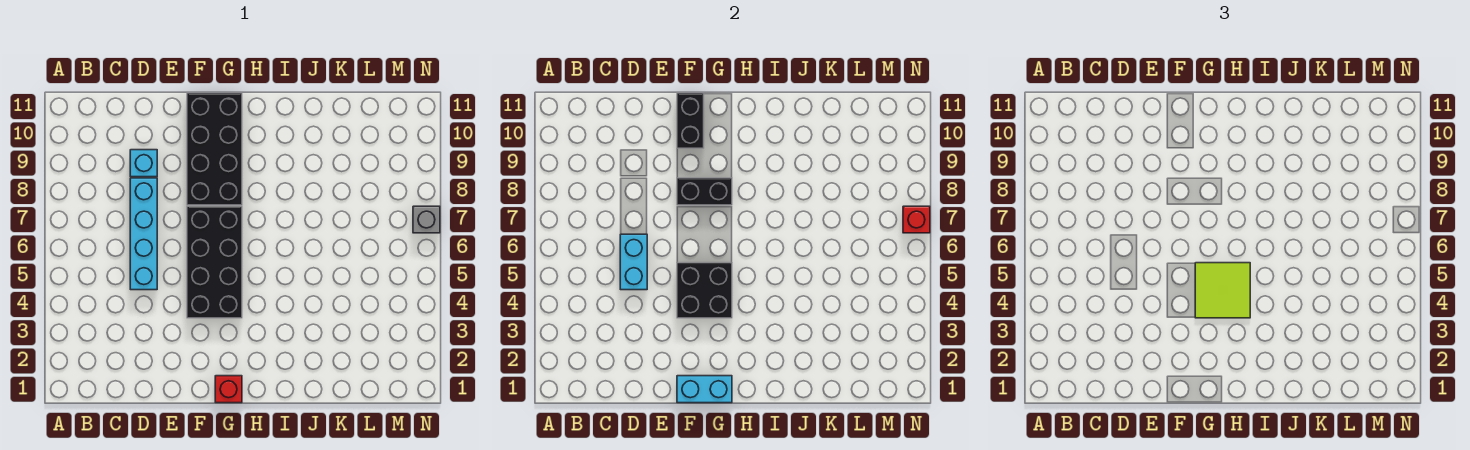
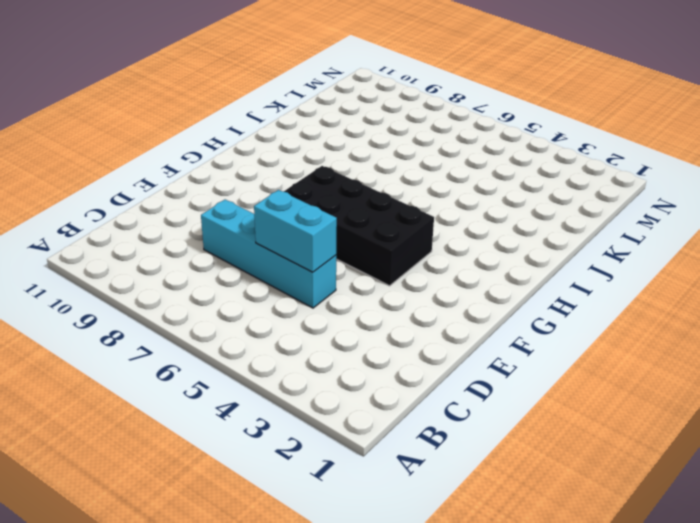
none -> cyan 1x1 brick [130,150,157,177]
none -> black 2x4 brick [187,93,242,205]
none -> red 1x1 brick [215,376,242,403]

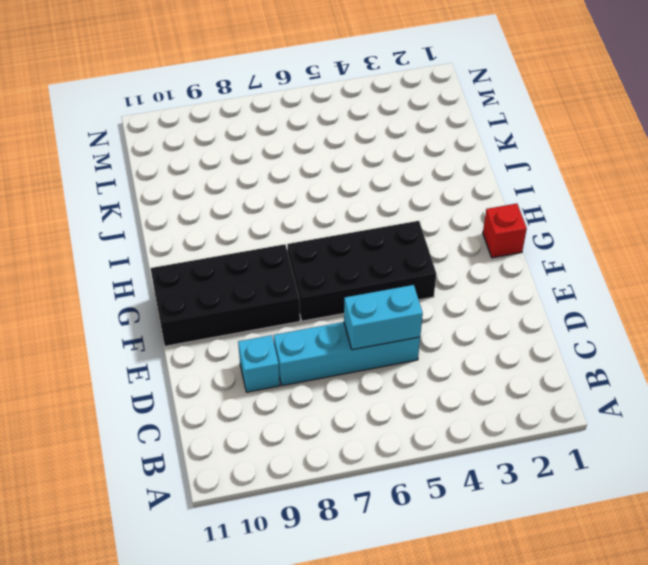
none -> grey 1x1 brick [413,206,440,233]
none -> cyan 1x2 brick [677,376,732,403]
none -> black 2x2 brick [677,263,732,318]

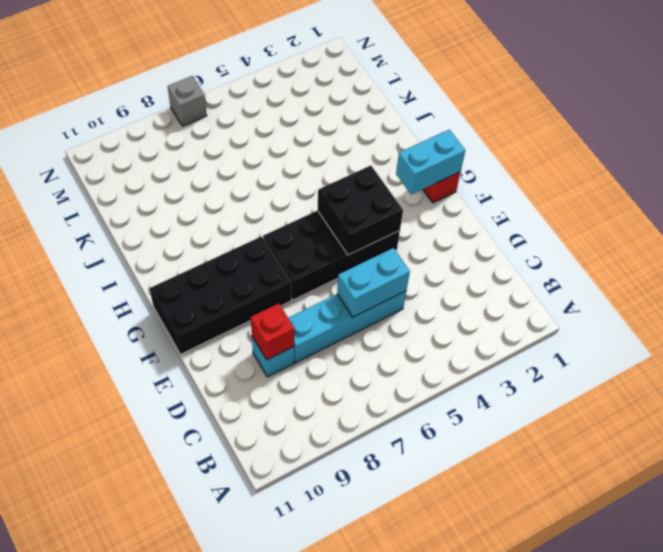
red 1x1 brick [251,303,294,360] -> red 1x1 brick moved to [903,206,930,233]
cyan 1x2 brick [396,130,465,194] -> cyan 1x2 brick turned to [677,376,732,403]
none -> black 1x2 brick [677,178,732,205]
none -> black 1x2 brick [677,93,704,148]
none -> lime 2x2 tile [1195,263,1250,318]

